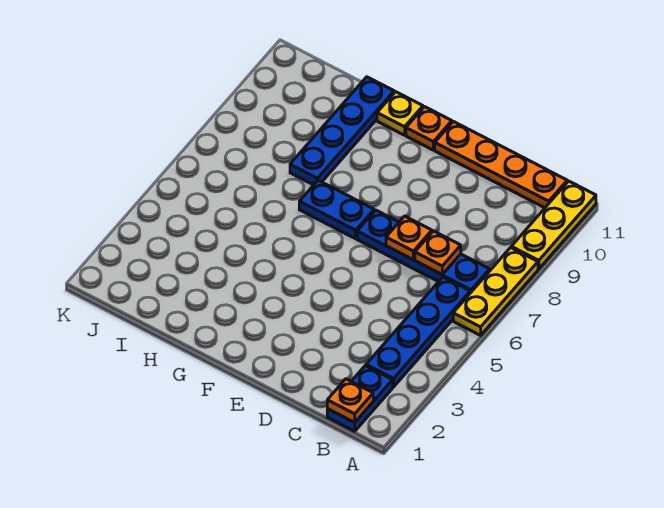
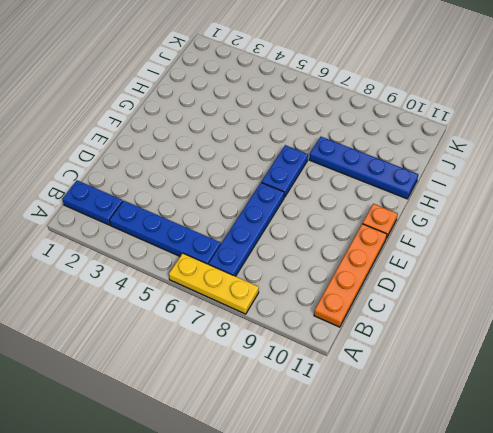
none -> yellow 1x3 plate [511,181,596,269]
none -> yellow 1x1 plate [377,92,423,135]
none -> orange 1x1 plate [327,379,373,422]

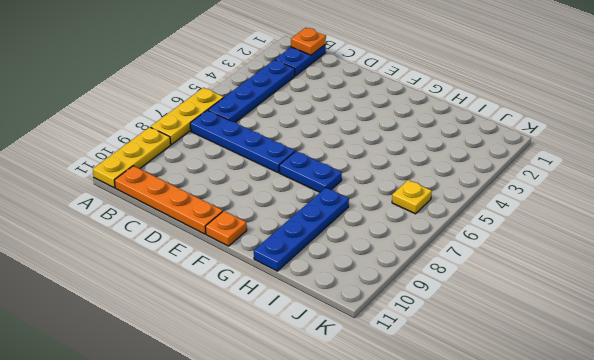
yellow 1x1 plate [392,180,432,214] -> yellow 1x1 plate moved to [377,92,423,135]
none -> orange 1x1 plate [415,231,461,275]
none -> orange 1x1 plate [386,216,432,260]

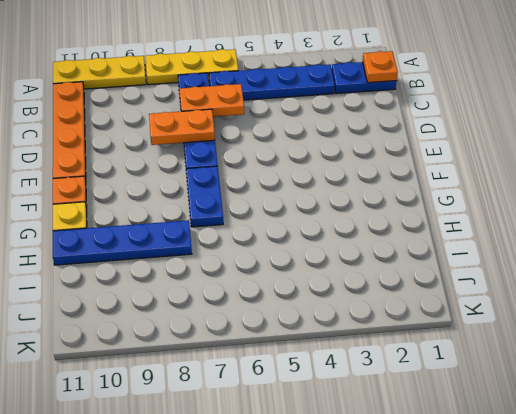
orange 1x2 plate [179,84,244,117] -> orange 1x1 plate [415,231,461,275]
orange 1x2 plate [149,109,215,145] -> orange 1x1 plate [386,216,432,260]

